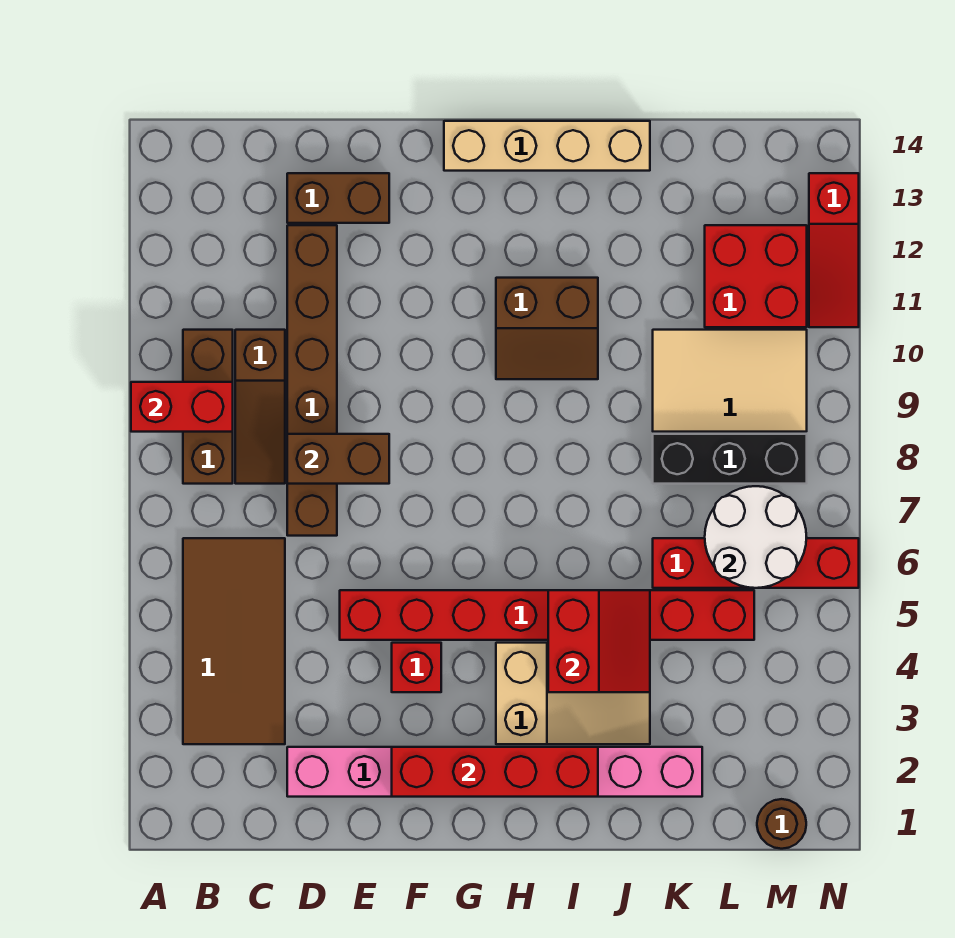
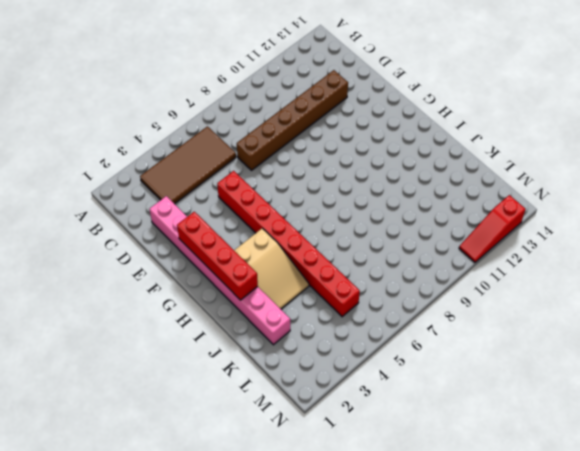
none -> brown 1x3 brick [183,330,233,484]
none -> brown 1x3 slope [235,330,285,484]
none -> brown 1x2 brick [287,173,389,223]

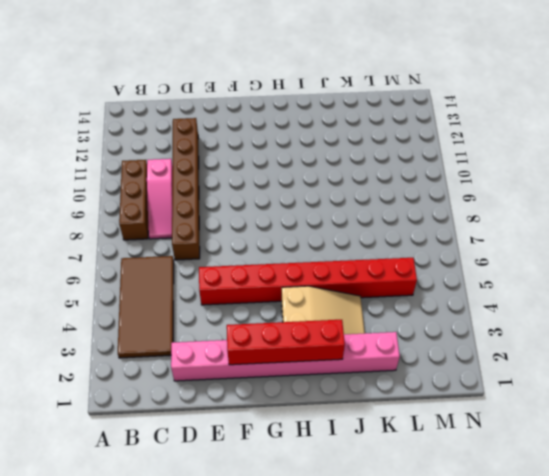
pink 1x3 slope [147,159,173,239] -> brown 1x3 slope [235,330,285,484]
none -> brown 1x2 brick [287,173,389,223]
none -> red 1x1 brick [392,643,441,692]
none -> tan 1x4 brick [444,121,650,171]

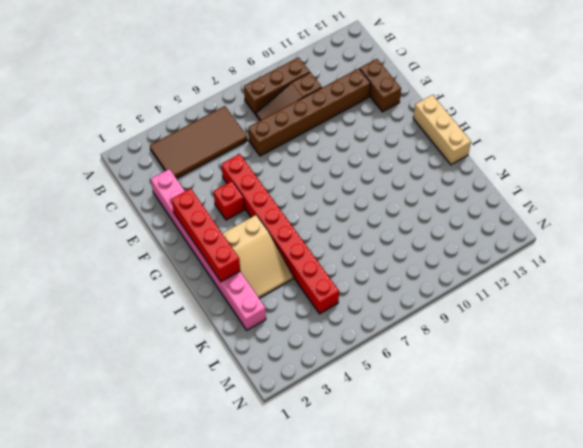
tan 1x3 brick [413,95,471,165] -> tan 1x4 brick [444,121,650,171]
none -> brown 2x2 slope [496,278,598,379]
none -> red 1x4 brick [653,538,859,588]
none -> black 1x3 brick [653,434,807,484]

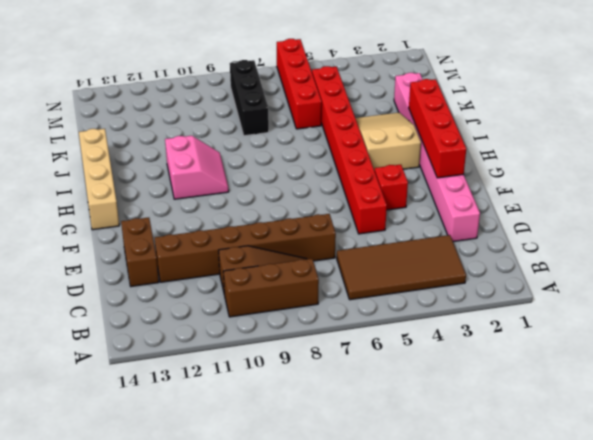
pink 2x2 slope [165,136,229,199] -> brown 2x2 slope [496,278,598,379]
none -> tan 2x3 tile [653,330,807,432]
none -> red 2x2 brick [705,225,807,327]
none -> brown 1x1 round brick [757,799,806,849]

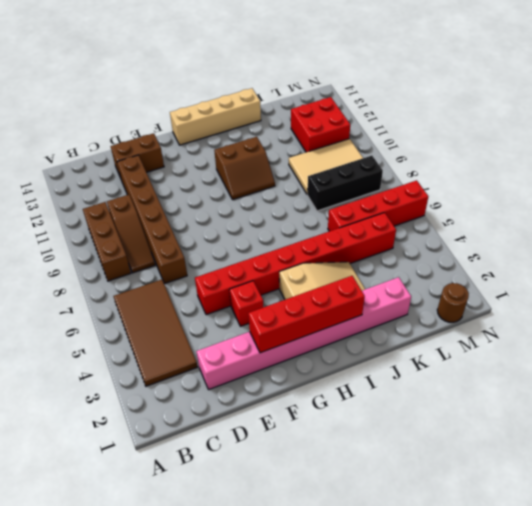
none -> red 1x3 slope [809,173,859,327]
none -> red 1x2 brick [131,382,233,432]
none -> brown 1x2 brick [287,434,389,484]

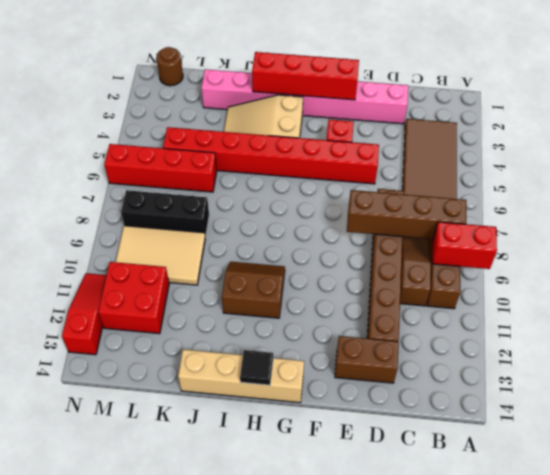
brown 1x4 brick [347,190,466,239] -> brown 1x2 brick [287,434,389,484]
black 1x1 tile [240,350,273,385] -> none
none -> red 2x2 slope [548,590,650,692]
none -> white 2x2 round brick [705,486,806,588]

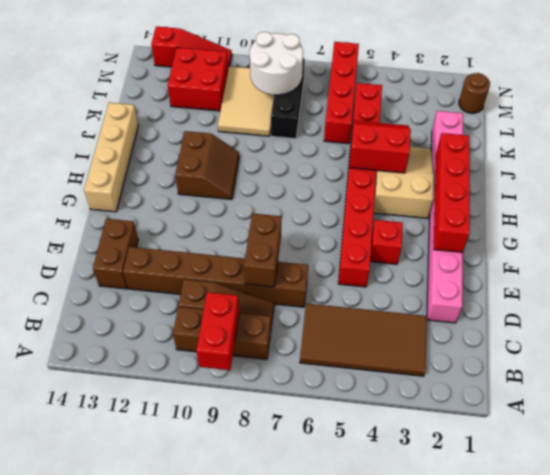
white 2x2 round brick [250,32,303,95] -> white 2x2 round brick moved to [705,486,806,588]

